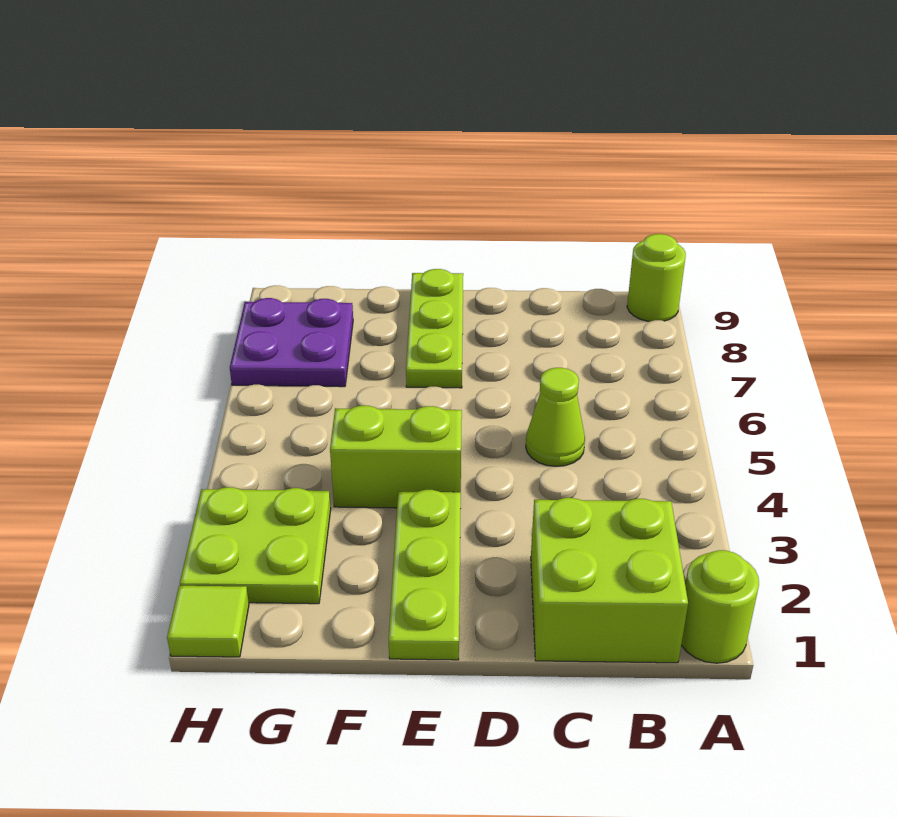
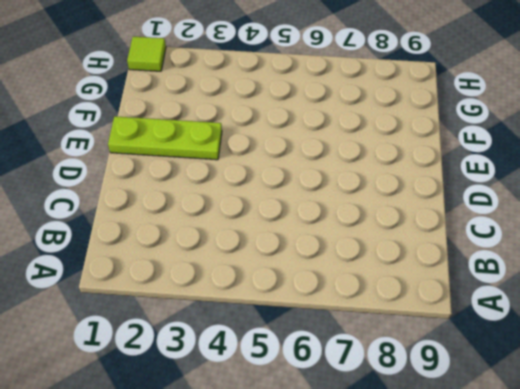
none -> lime 1x1 round brick [681,550,759,663]
none -> lime 1x1 round brick [627,234,686,321]

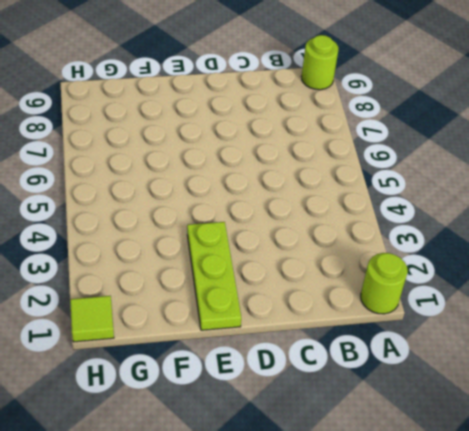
none -> lime 2x2 brick [531,498,688,663]
none -> lime 1x1 cone [526,368,585,467]

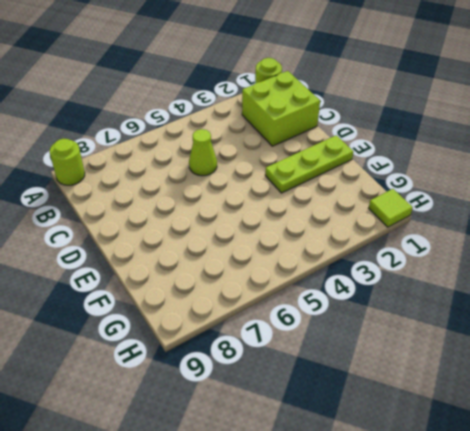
none -> lime 1x2 brick [330,406,462,508]
none -> lime 1x3 plate [406,269,463,388]

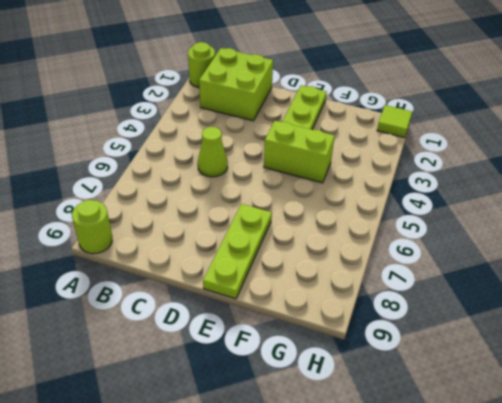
none -> lime 2x2 plate [180,487,331,604]
none -> purple 2x2 plate [230,298,353,387]

